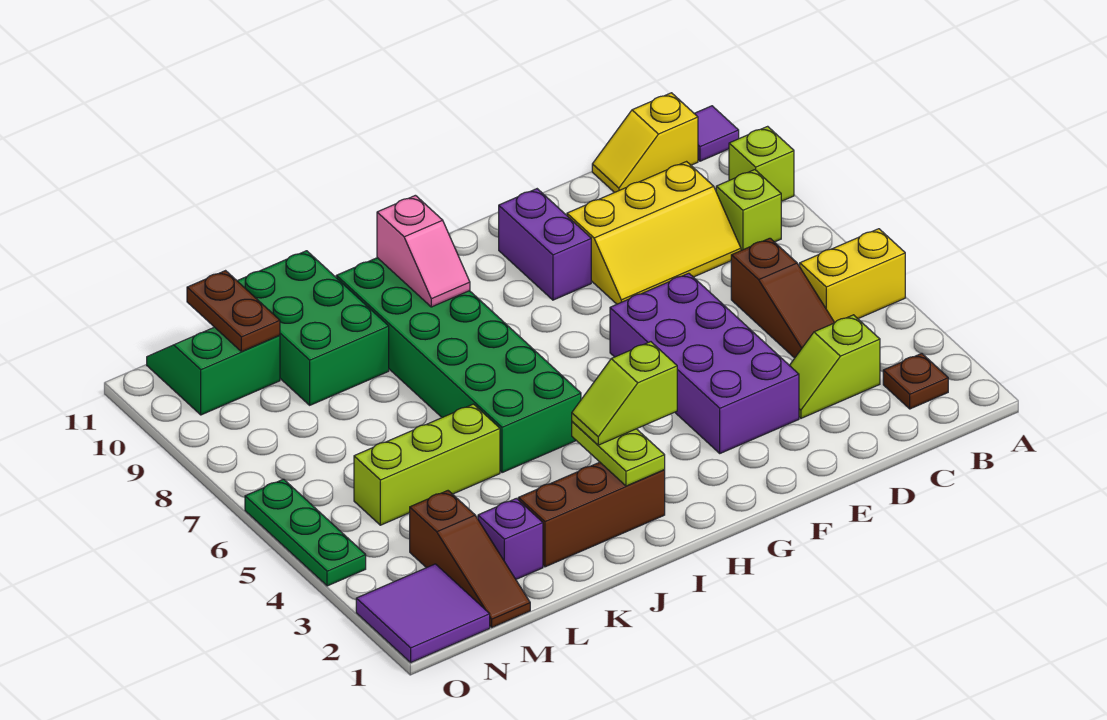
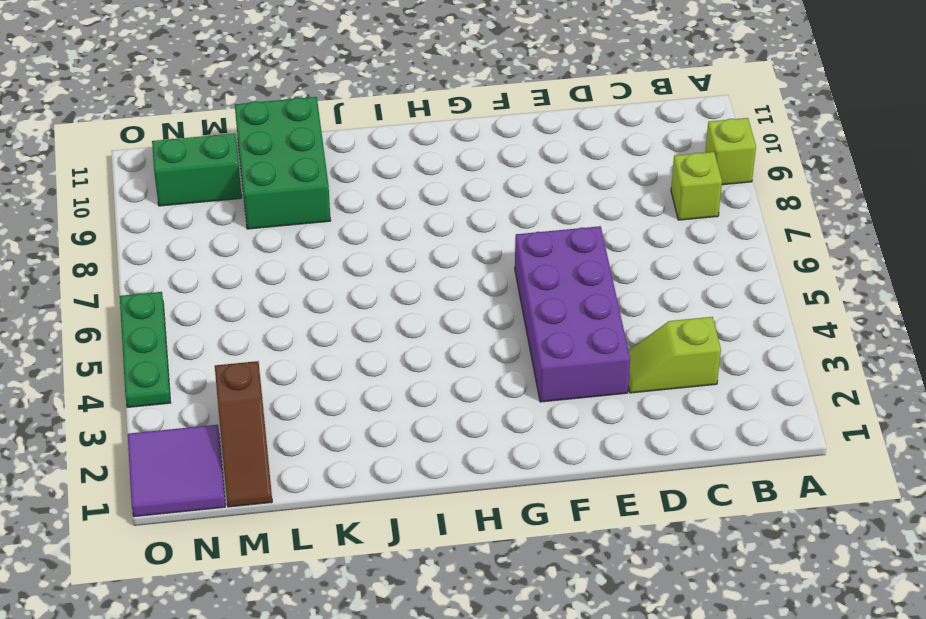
none -> yellow 1x2 brick [800,229,905,322]
none -> purple 1x1 tile [694,106,739,161]
none -> brown 1x1 plate [883,353,948,409]

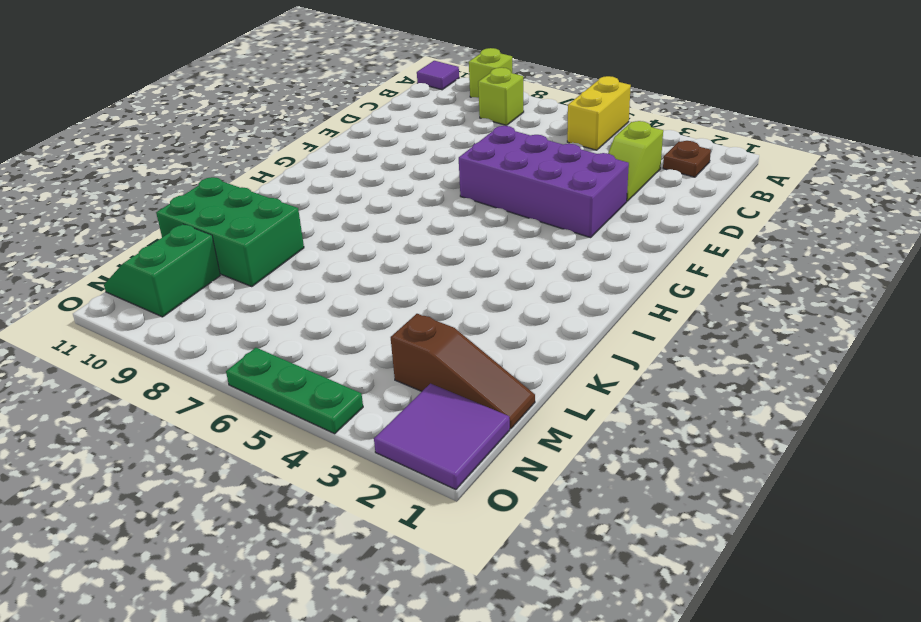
none -> yellow 1x2 slope [592,93,698,193]
none -> brown 1x3 slope [731,238,835,358]
none -> yellow 2x3 slope [567,162,741,304]

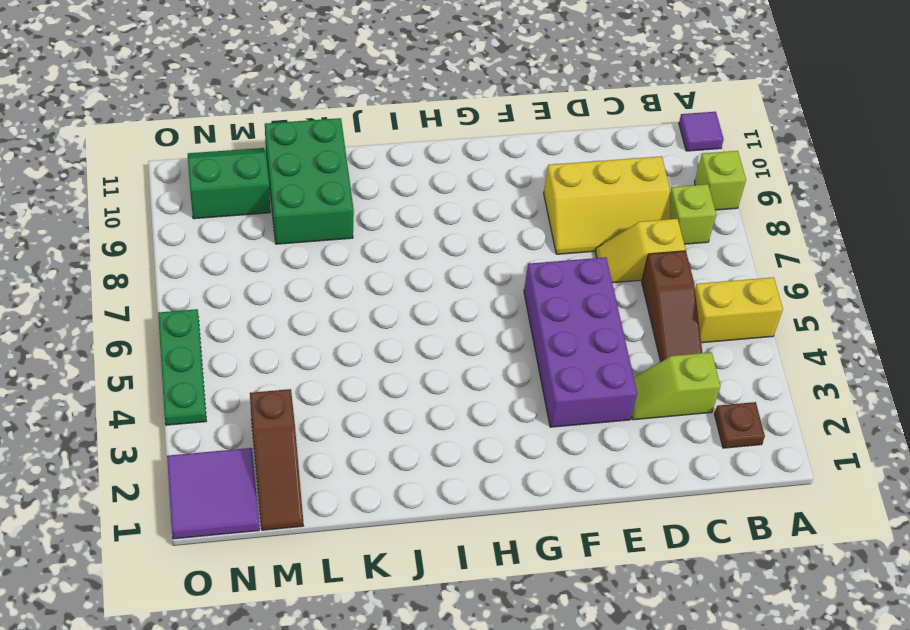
yellow 1x2 slope [595,219,685,283] -> yellow 1x2 slope moved to [592,93,698,193]
none -> purple 1x2 brick [499,189,591,300]
none -> brown 1x3 brick [518,462,665,567]
none -> green 2x6 brick [336,258,581,473]

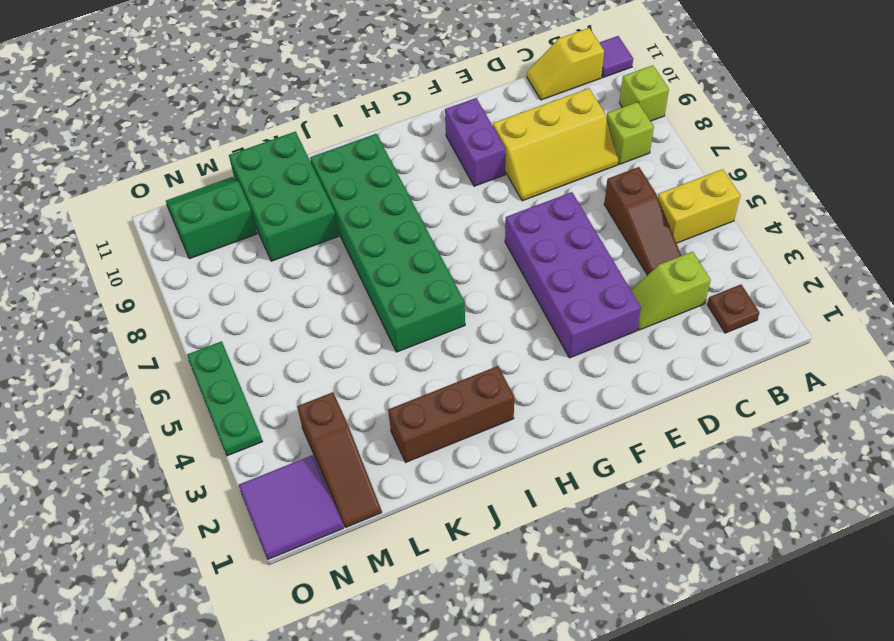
none -> lime 1x3 brick [354,404,500,525]
none -> purple 1x1 brick [478,498,543,579]
none -> lime 1x2 plate [572,422,665,486]

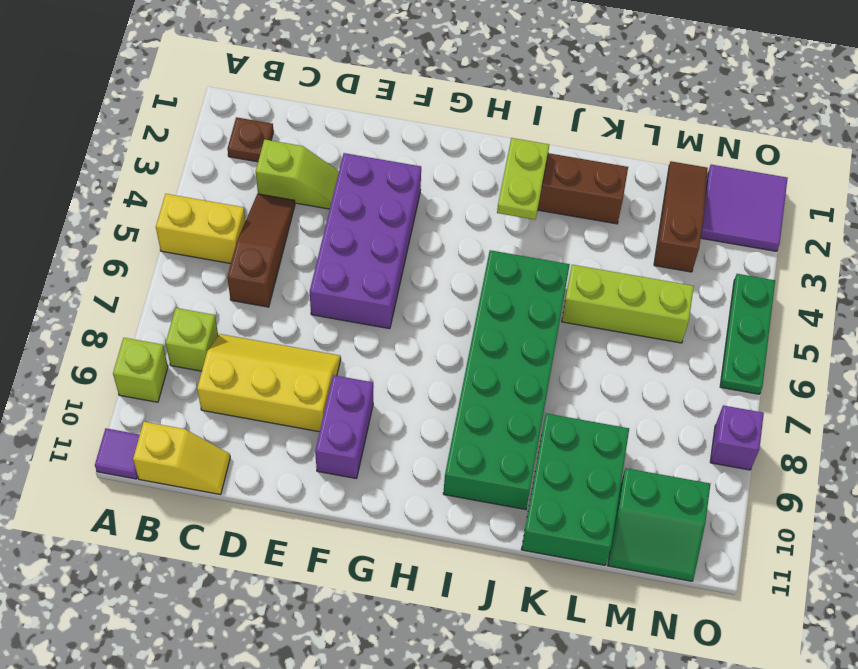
purple 1x1 brick [710,405,764,470] -> purple 1x1 brick moved to [478,498,543,579]
none -> pink 1x2 slope [377,195,470,307]
none -> brown 1x2 plate [187,271,280,352]
none -> lime 1x2 slope [572,342,677,445]

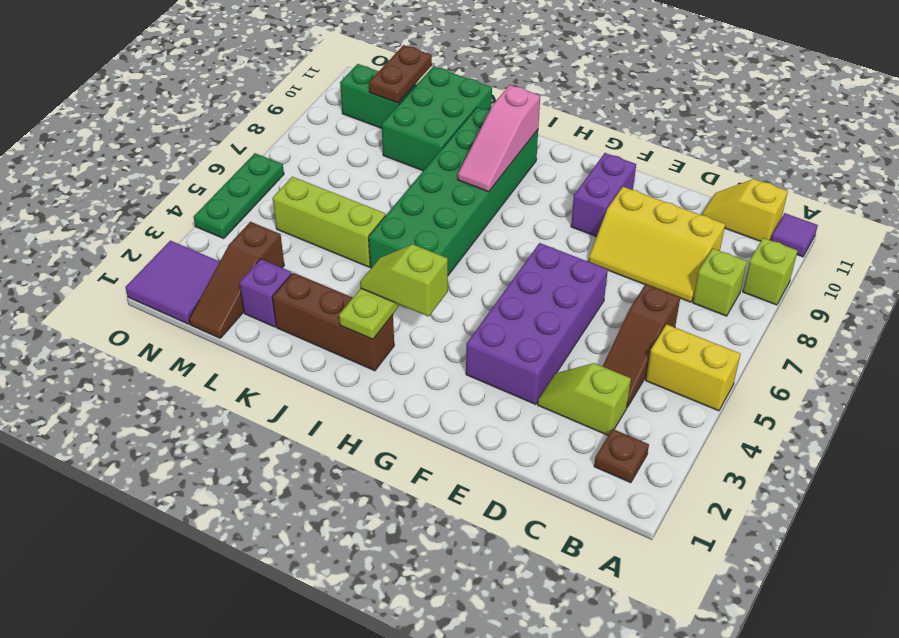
pink 1x3 slope [458,85,540,192] -> pink 1x2 slope [377,195,470,307]

